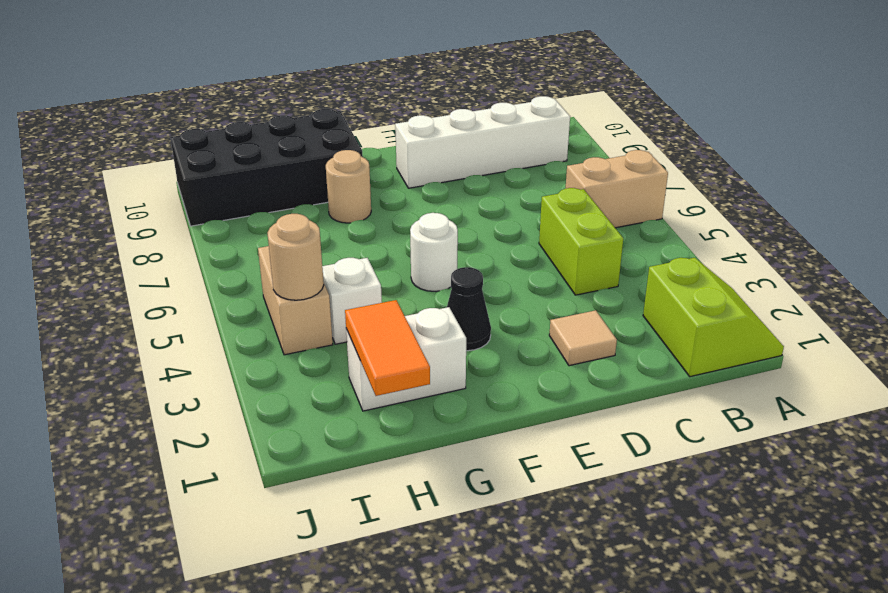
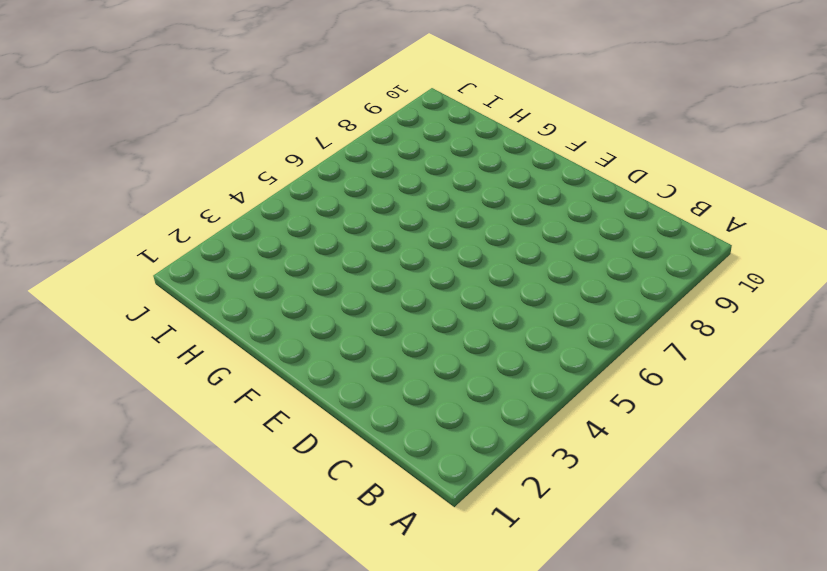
none -> lime 2x2 slope [643,258,784,377]
none -> tan 1x2 brick [565,150,668,228]
none -> white 1x4 brick [395,96,570,188]

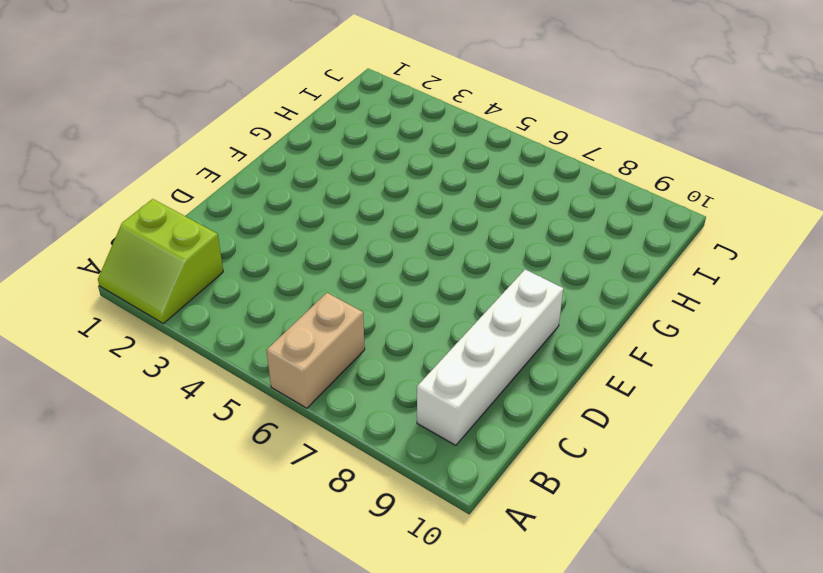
none -> lime 1x2 brick [539,188,623,295]
none -> tan 1x1 tile [549,310,617,366]
none -> black 1x1 cone [447,267,491,351]

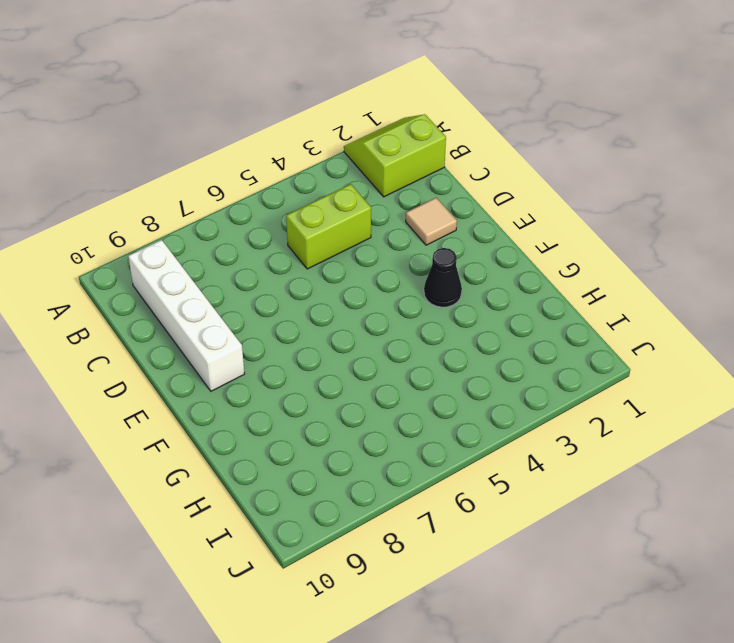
none -> tan 1x2 brick [565,150,668,228]
none -> white 1x1 round brick [410,213,458,291]
none -> white 1x2 brick [346,307,466,411]

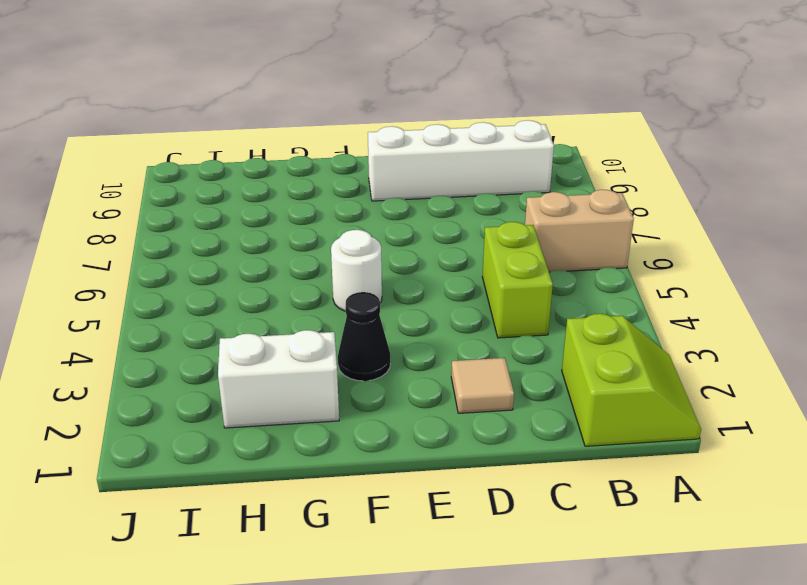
none -> tan 1x1 round brick [326,150,371,223]
none -> black 2x4 brick [170,109,363,226]
none -> white 1x1 brick [322,258,382,344]

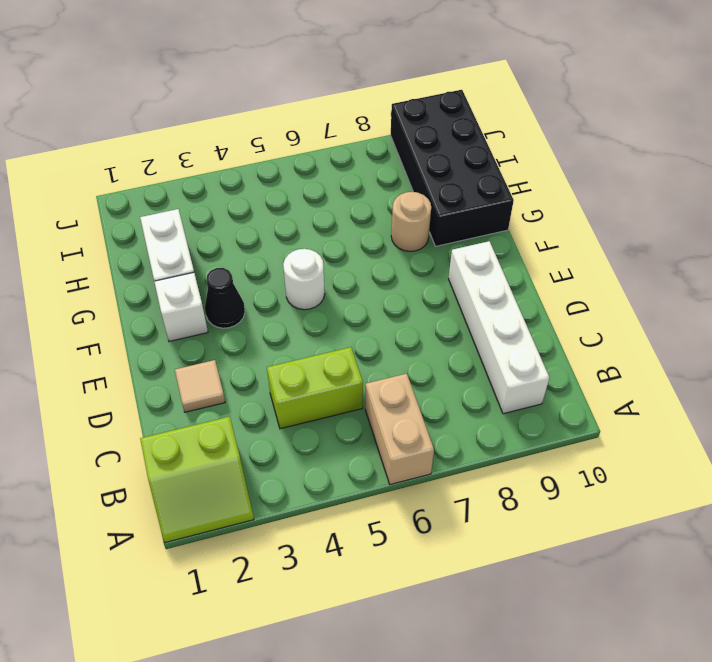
white 1x1 brick [154,273,208,341] -> white 1x1 brick moved to [322,258,382,344]
none -> tan 1x2 brick [258,246,333,355]
none -> orange 1x2 tile [345,300,430,396]
none -> tan 1x1 round brick [267,214,324,300]

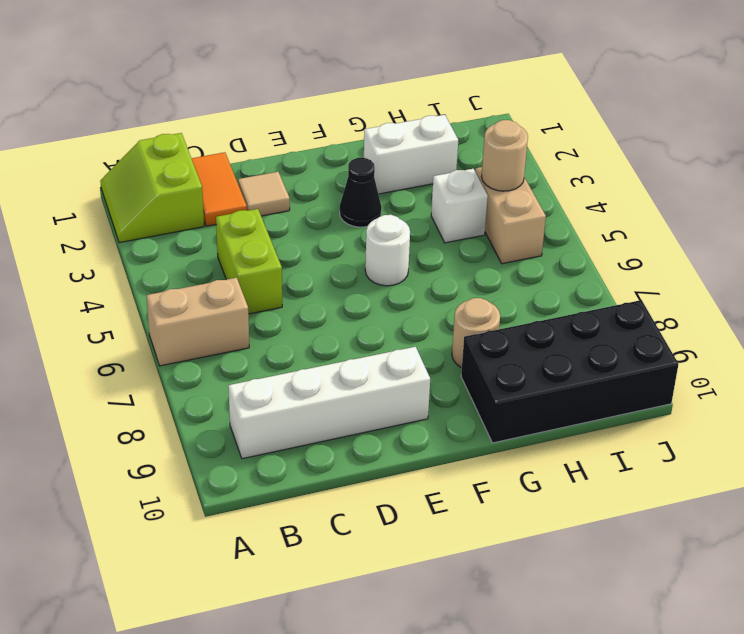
orange 1x2 tile [192,152,247,226] -> orange 1x2 tile moved to [345,300,430,396]

